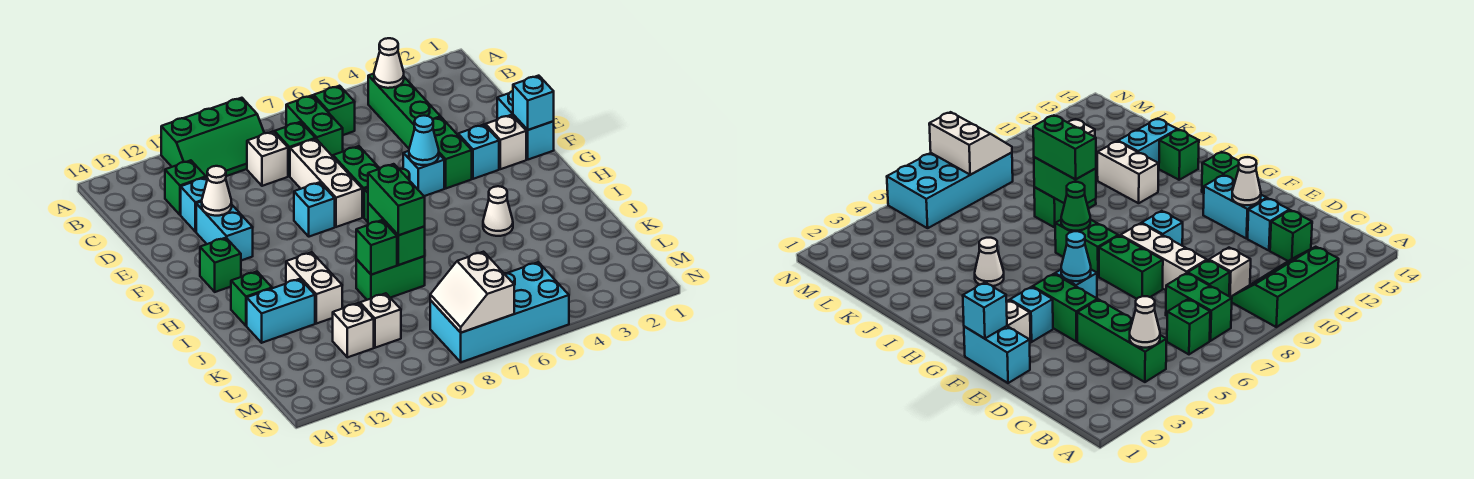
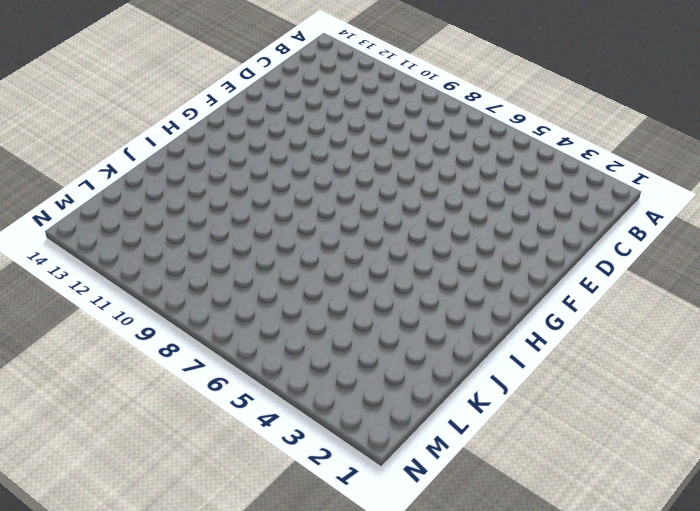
none -> green 2x3 slope [161,98,264,177]
none -> green 1x3 brick [368,74,441,148]
none -> green 1x1 brick [314,86,355,135]
none -> green 1x2 brick [286,95,343,156]

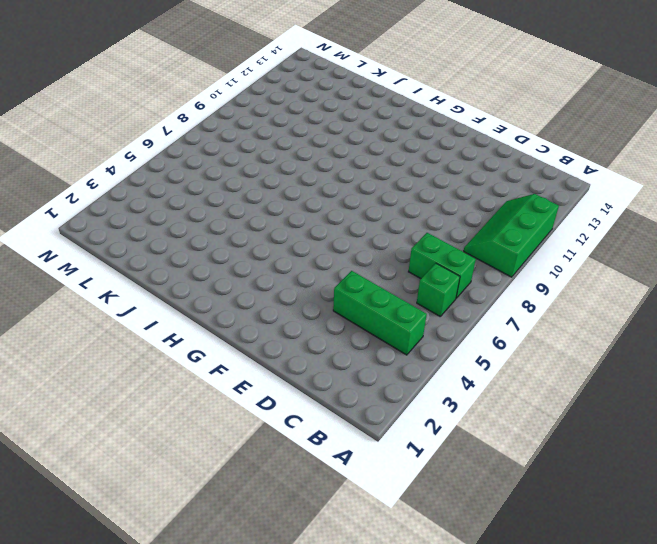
none -> green 1x1 brick [275,122,315,176]
none -> white 1x1 brick [247,132,288,186]
none -> green 1x1 brick [165,160,206,215]
none -> white 1x3 brick [290,139,362,227]

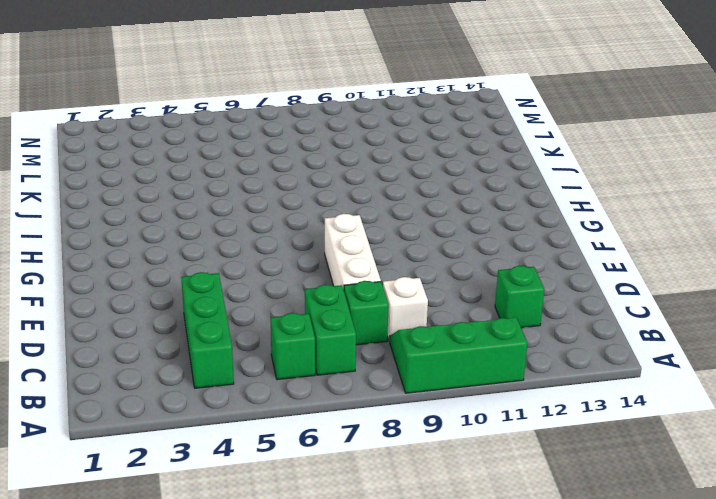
none -> cyan 1x1 brick [181,177,208,232]
none -> cyan 1x2 brick [497,91,554,160]
none -> green 1x2 brick [433,117,472,188]
none -> green 1x2 brick [333,146,380,217]

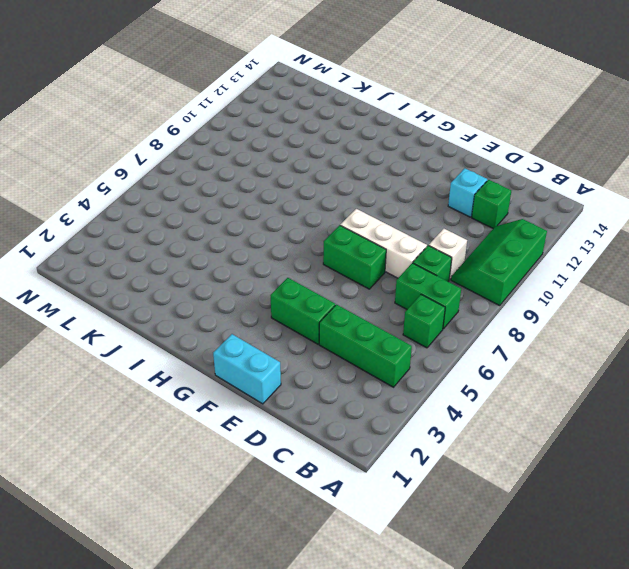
none -> cyan 1x2 brick [196,201,253,260]
none -> white 1x1 brick [486,115,526,169]
none -> cyan 1x1 brick [458,125,499,179]
none -> cyan 1x1 brick [403,151,444,196]

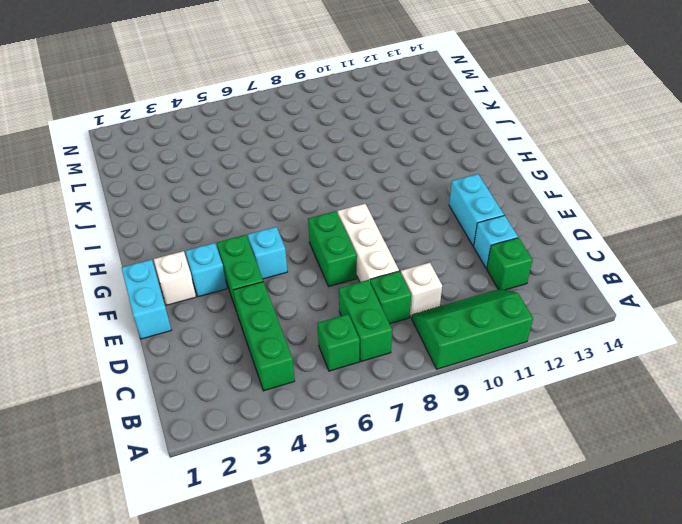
none -> cyan 1x1 brick [294,182,335,237]
none -> green 1x2 brick [1055,219,1118,277]
none -> green 1x1 brick [200,238,241,292]
none -> white 1x1 cone [483,186,513,236]

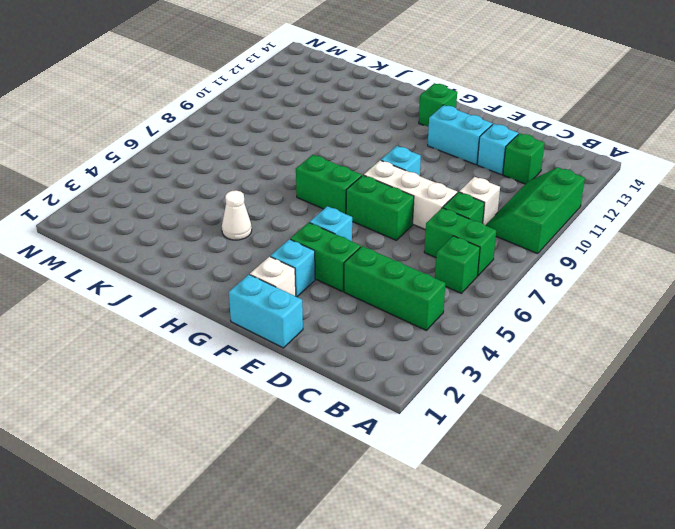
none -> white 1x2 brick [286,252,342,324]
none -> green 1x1 brick [231,272,272,326]
none -> green 1x2 brick [356,256,425,300]
none -> cyan 1x2 brick [247,279,315,343]

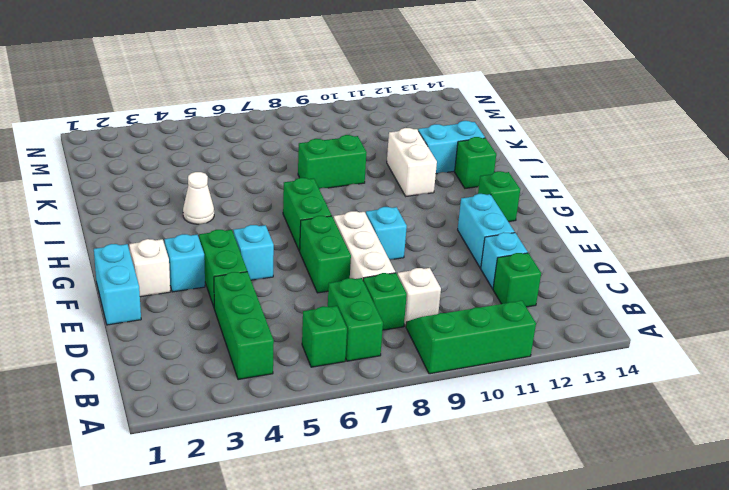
none -> white 1x1 brick [360,293,401,348]
none -> white 1x1 brick [333,303,374,357]
none -> cyan 2x4 brick [430,262,569,362]
none -> white 1x1 cone [374,38,404,88]

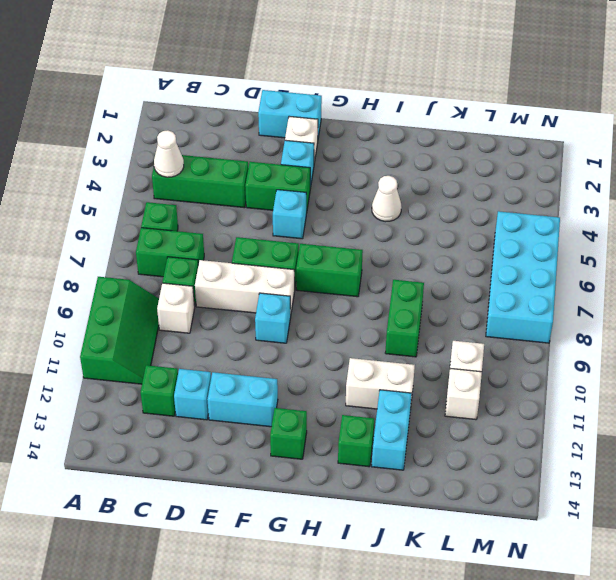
none -> white 1x1 cone [202,166,232,216]
none -> cyan 1x1 brick [513,76,554,130]
none -> cyan 1x1 cone [409,116,439,165]
none -> green 1x1 cone [1061,182,1090,231]

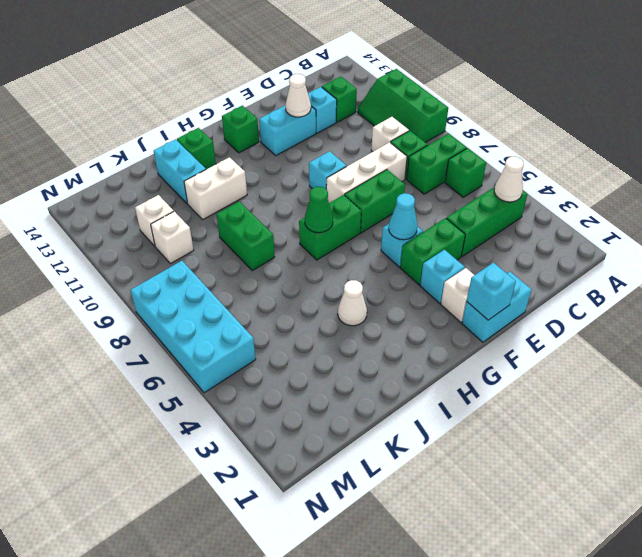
none -> green 1x2 brick [368,203,425,265]
none -> green 1x1 brick [356,220,397,275]
none -> white 2x2 slope [430,252,514,333]
none -> green 1x2 brick [368,164,425,235]

